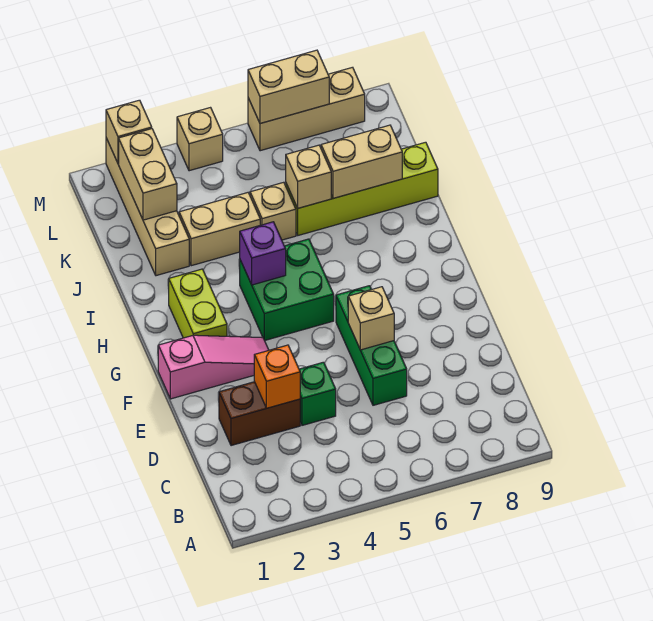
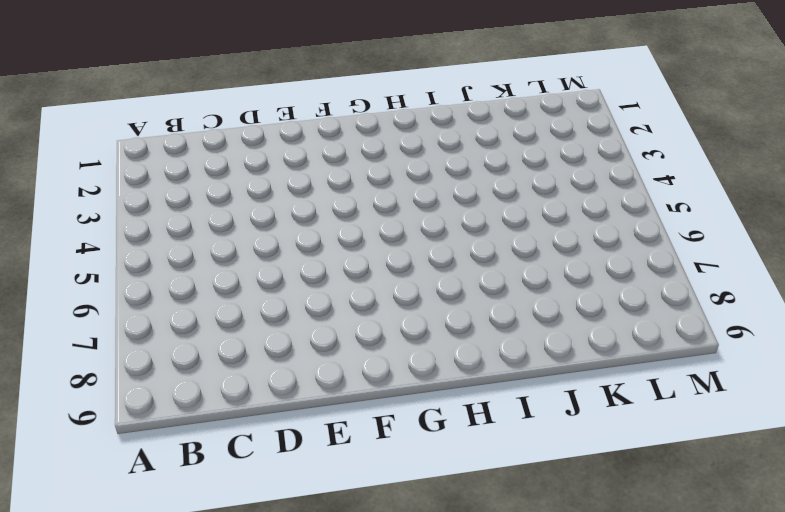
none -> brown 1x2 brick [219,382,300,446]
none -> green 1x1 brick [299,362,336,425]
none -> green 1x3 brick [336,286,407,405]

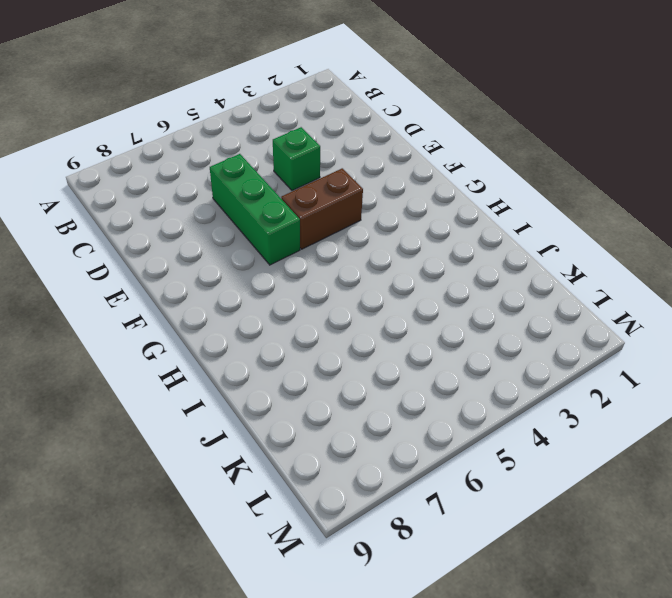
brown 1x2 brick [281,168,363,249] -> brown 1x2 brick moved to [219,382,300,446]
none -> pink 1x3 slope [158,335,269,399]
none -> lime 1x2 brick [169,269,227,338]
none -> green 2x2 brick [240,239,334,341]

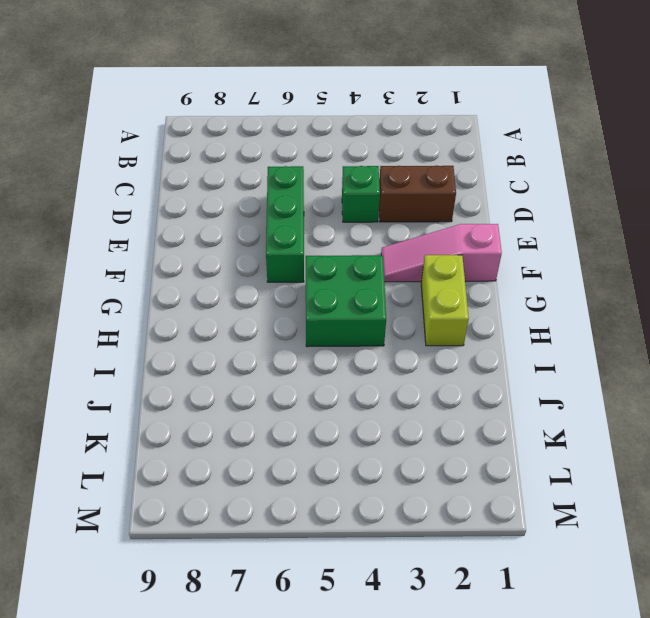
none -> tan 1x4 brick [106,138,189,276]
none -> tan 1x2 brick [179,193,260,266]
none -> tan 1x1 brick [250,182,296,240]

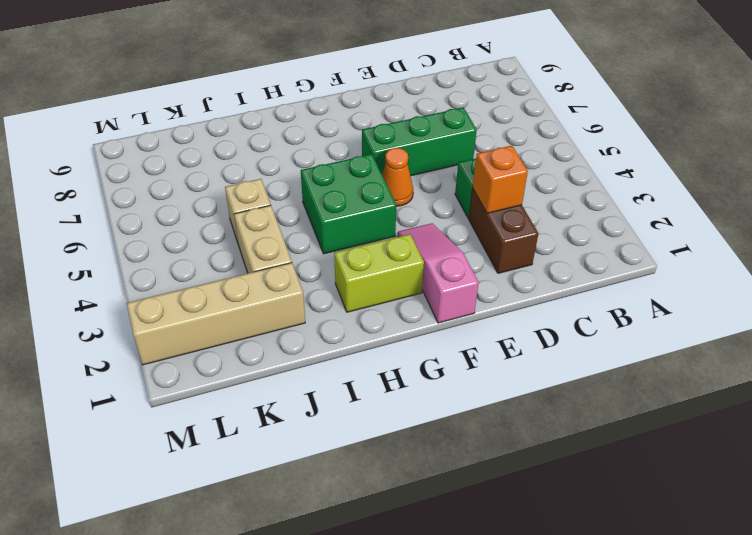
orange 1x1 cone [382,148,413,206] -> none
none -> lime 1x4 brick [286,142,438,235]
none -> tan 1x1 brick [177,108,223,171]
none -> tan 1x3 brick [248,67,365,151]

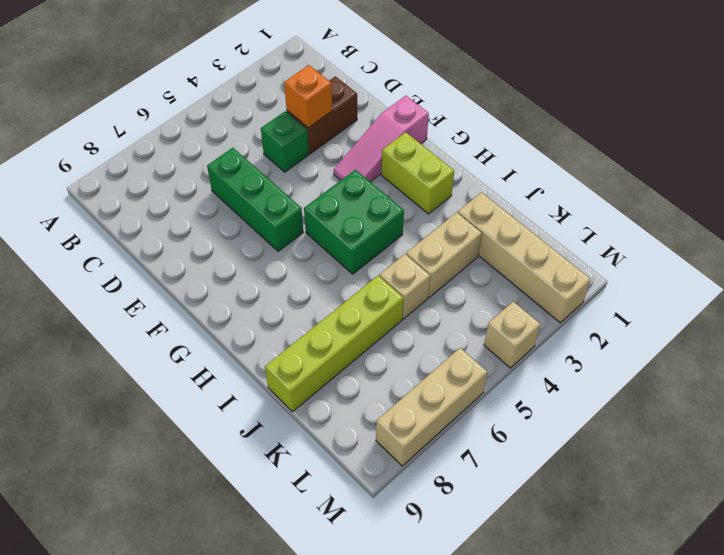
none -> tan 1x1 brick [348,287,394,350]
none -> purple 1x1 brick [240,222,286,285]
none -> tan 1x1 brick [286,145,331,208]

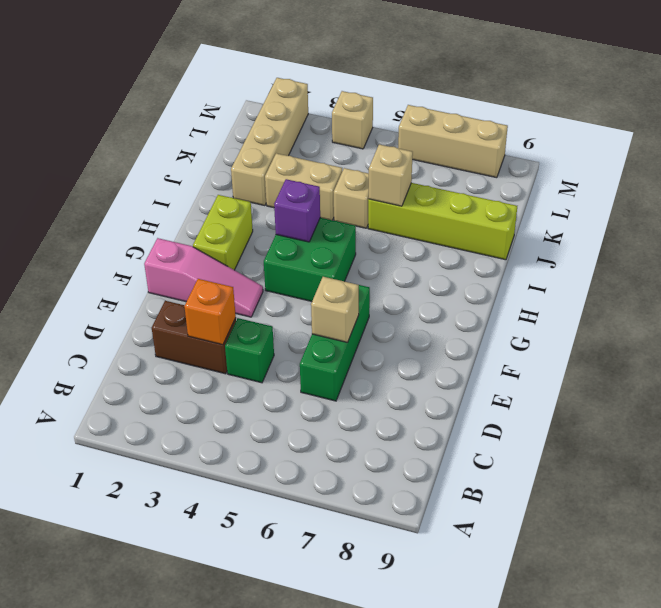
none -> tan 1x2 brick [321,125,402,198]
none -> tan 1x2 brick [119,129,177,220]
none -> tan 1x1 brick [106,100,152,163]

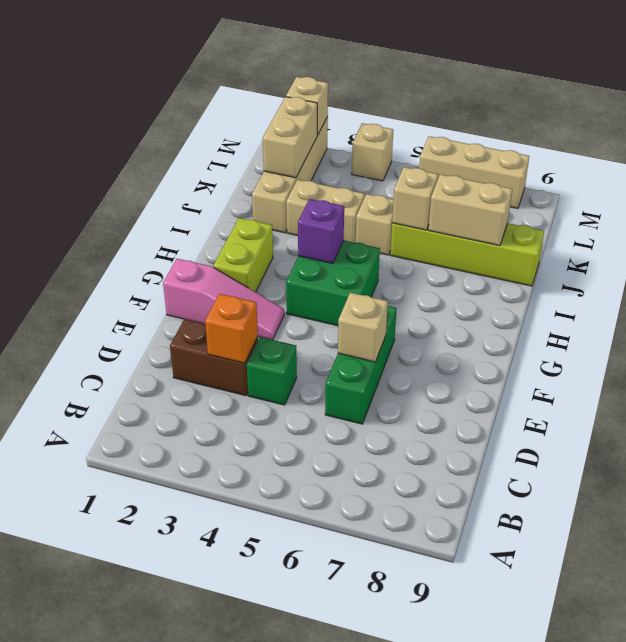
none -> tan 1x2 brick [248,50,329,123]

